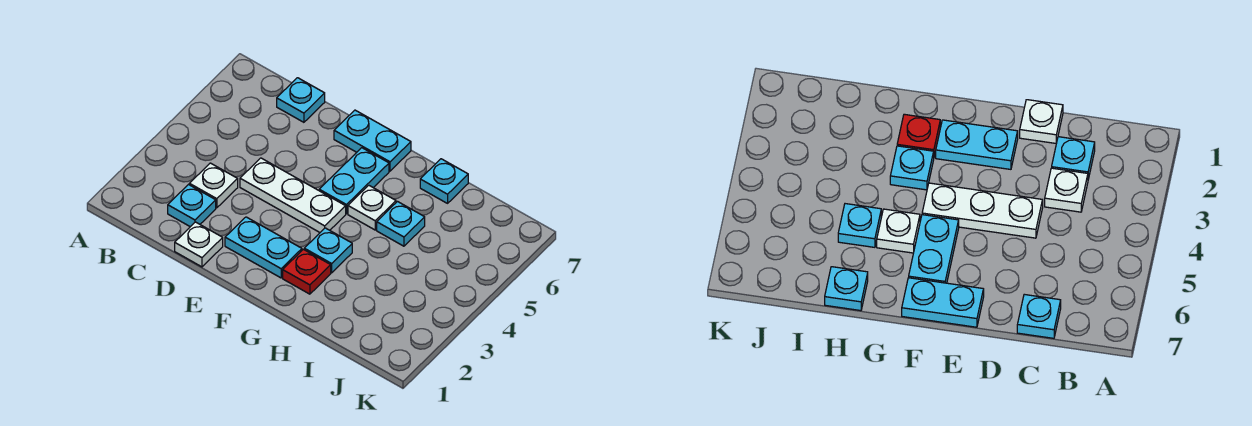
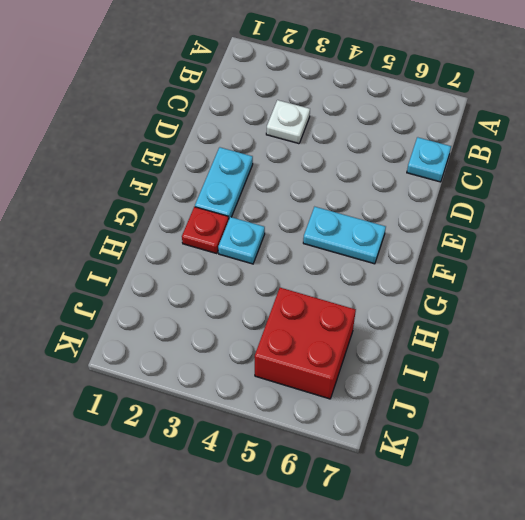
red 2x2 brick [255,288,356,399] -> none
none -> cyan 1x1 plate [168,185,216,227]
none -> white 1x1 plate [175,222,223,267]
none -> white 1x3 plate [240,158,346,232]

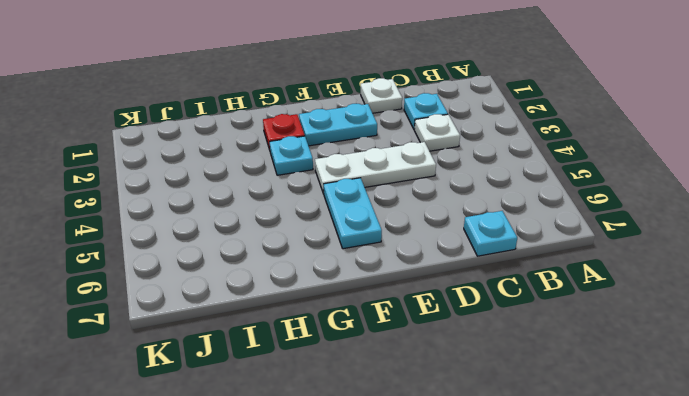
none -> cyan 1x2 plate [334,110,411,171]
none -> white 1x1 plate [348,185,396,230]
none -> cyan 1x1 plate [377,202,425,246]

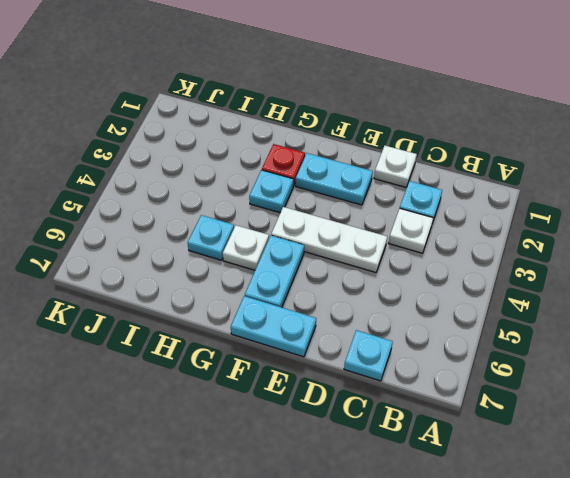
none -> cyan 1x1 plate [420,159,468,203]

